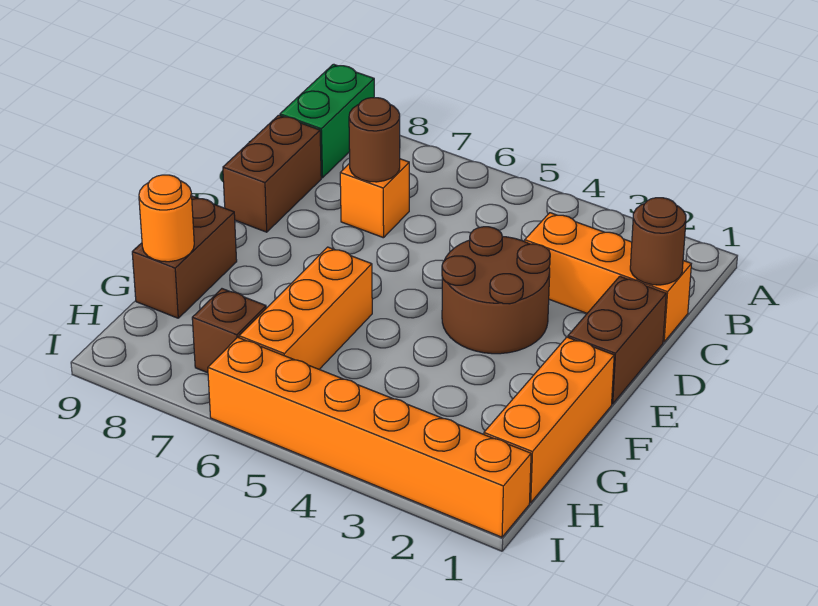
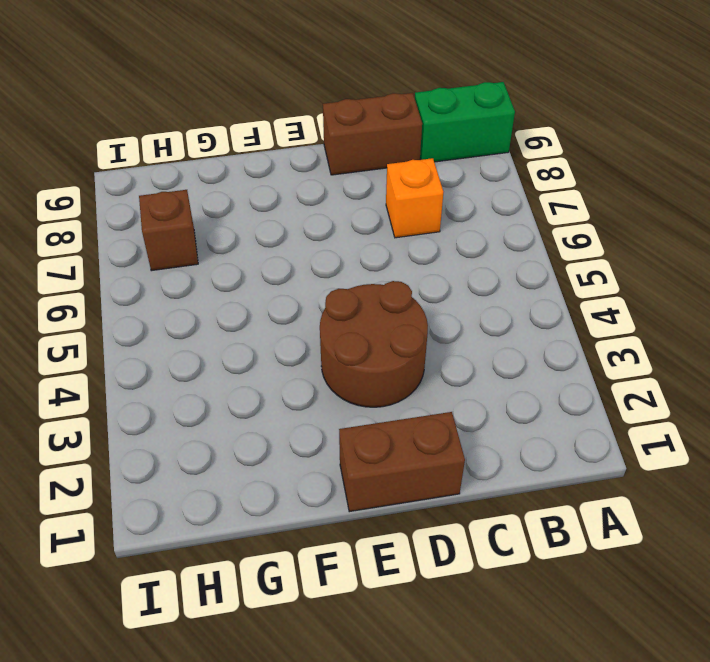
none -> orange 1x3 brick [525,213,691,342]
none -> orange 1x3 brick [484,337,614,503]
none -> orange 1x3 brick [239,247,372,369]

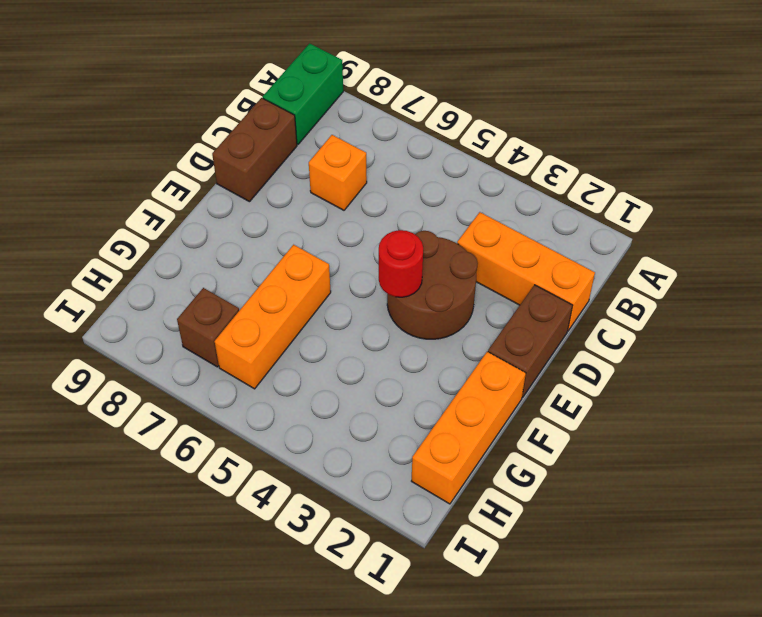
red 1x1 round brick [379,230,423,297] -> none
none -> brown 1x2 brick [132,196,237,318]
none -> orange 1x6 brick [208,337,531,537]
none -> brown 1x1 round brick [630,198,686,285]

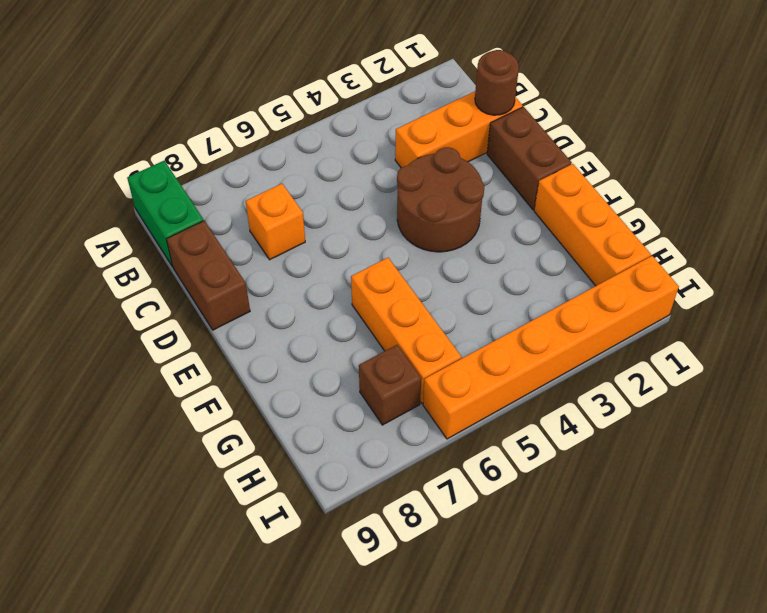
none -> brown 1x2 brick [132,196,237,318]
none -> brown 1x1 round brick [349,98,400,182]
none -> orange 1x1 round brick [139,175,194,262]

